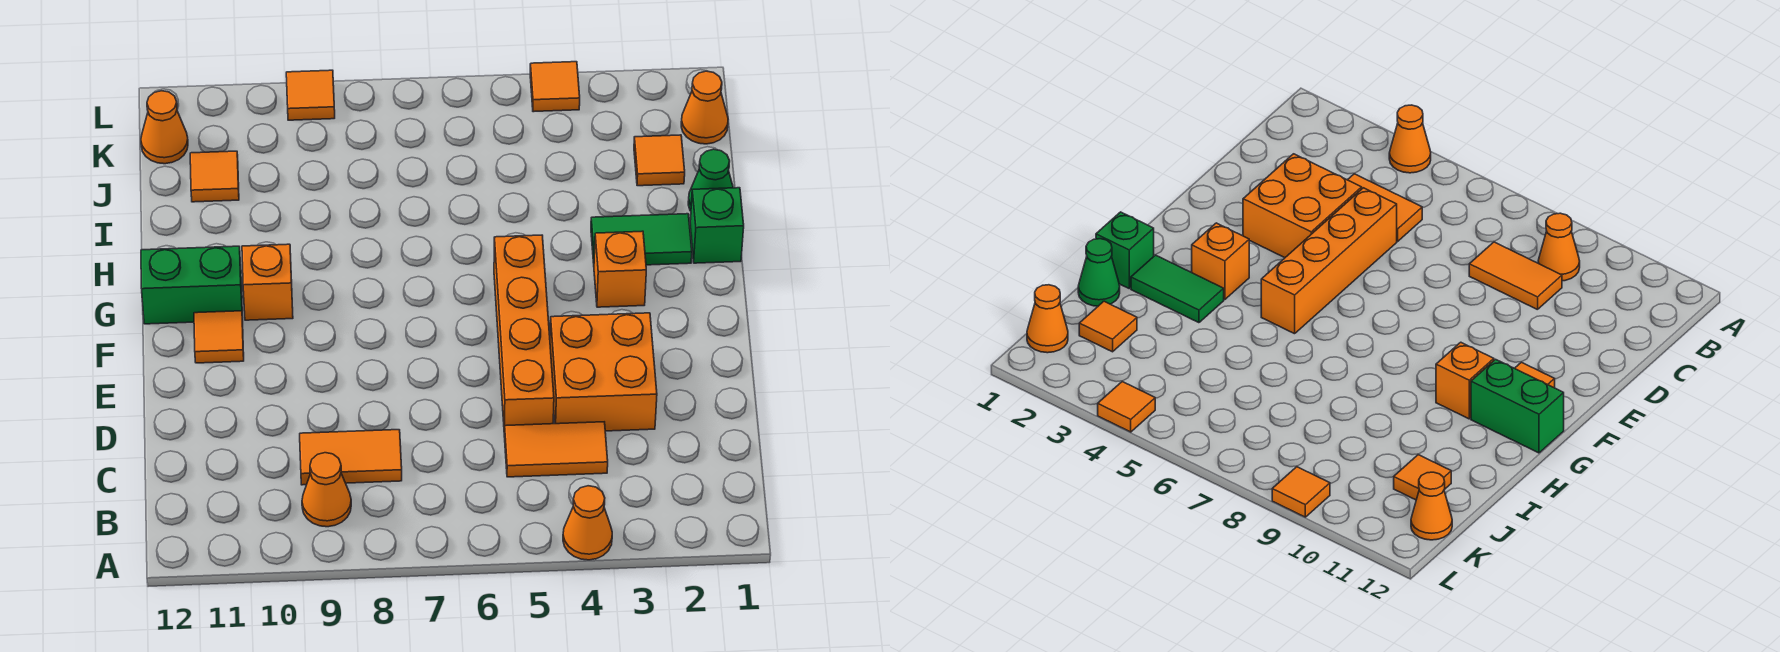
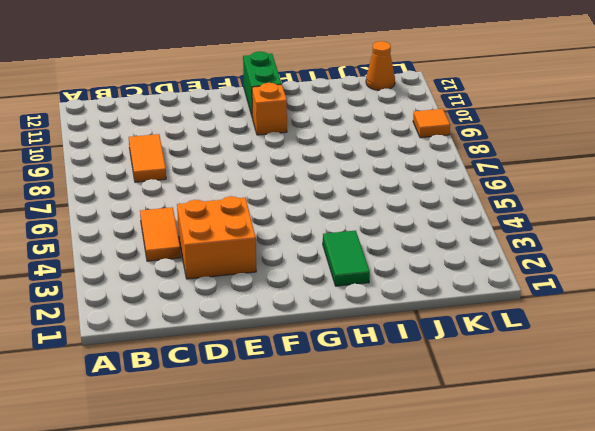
none -> orange 1x1 cone [563,486,612,560]
none -> orange 1x1 cone [302,453,351,527]
none -> orange 1x4 brick [494,235,554,435]

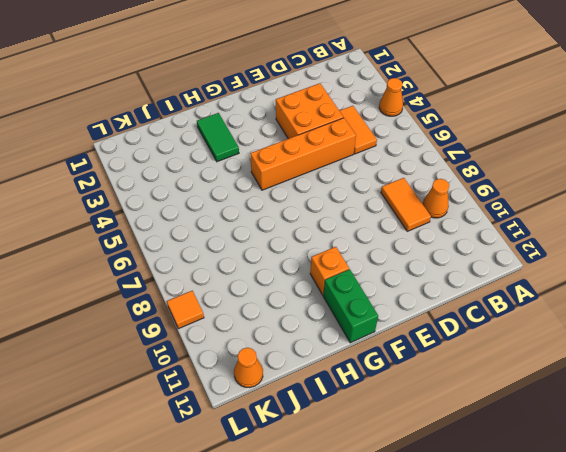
none -> orange 1x1 tile [194,311,244,363]
none -> orange 1x1 brick [594,231,646,307]
none -> green 1x1 brick [690,188,744,263]

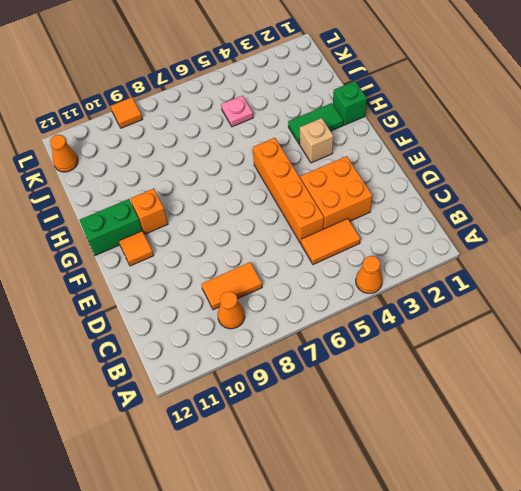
tan 1x1 brick [300,118,334,163] -> orange 1x1 brick [594,231,646,307]
pink 1x1 plate [221,96,253,127] -> none
none -> green 1x1 cone [688,149,733,211]
none -> orange 1x1 tile [634,135,685,186]
none -> orange 1x1 tile [190,151,239,202]

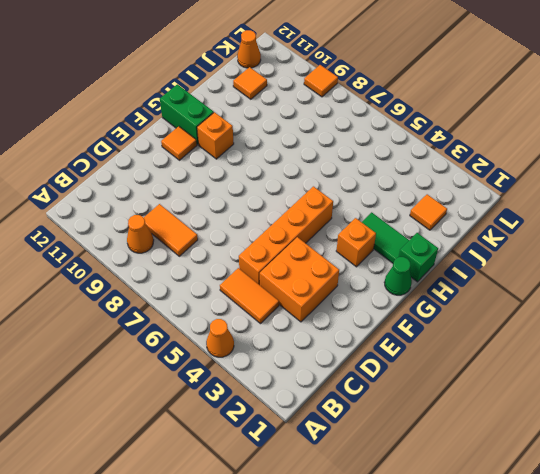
green 1x1 cone [384,257,412,295] -> green 1x1 cone moved to [688,149,733,211]
none -> orange 1x1 cone [681,71,728,144]
none -> orange 1x1 tile [530,62,580,112]

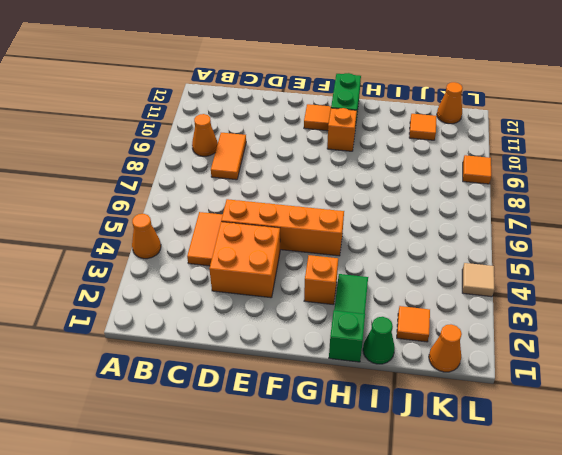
tan 1x1 tile [462,263,494,297] -> orange 1x1 tile [530,62,580,112]

